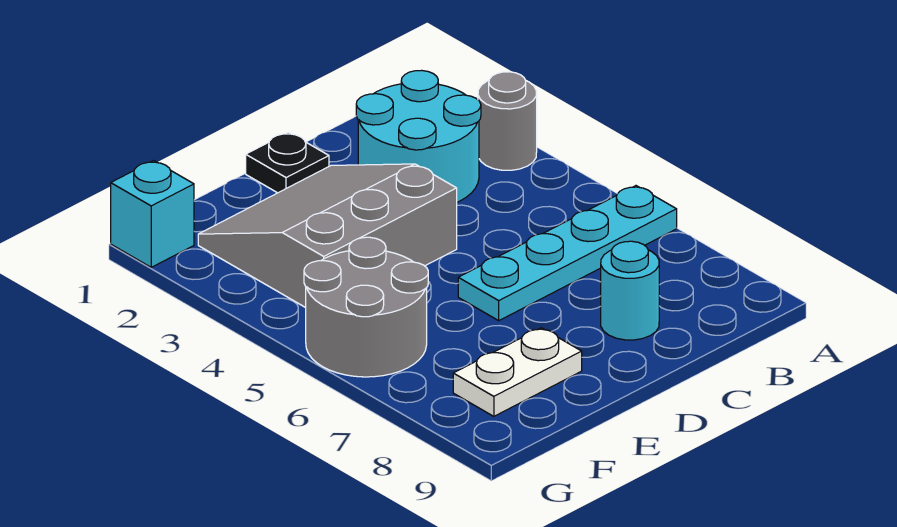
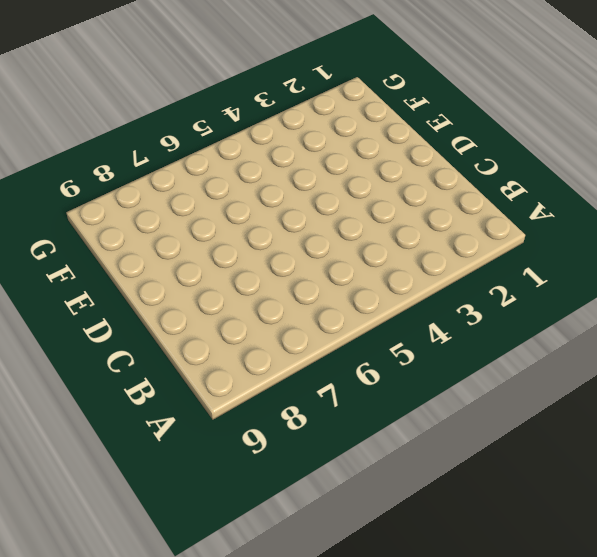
none -> grey 1x1 round brick [478,72,537,170]
none -> cyan 1x4 plate [458,186,677,321]

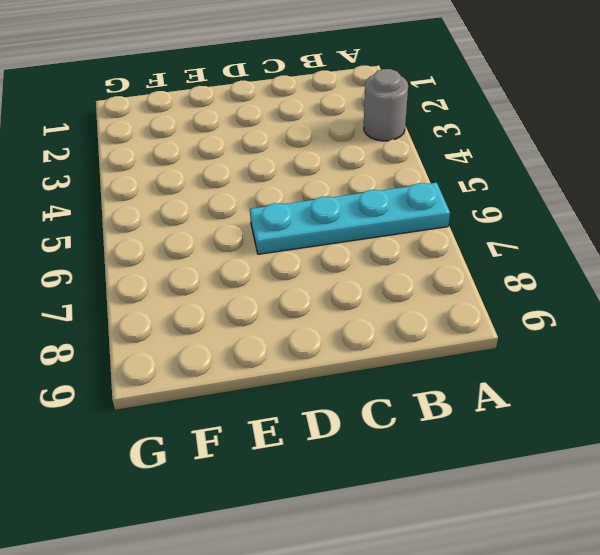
none -> cyan 2x2 round brick [356,70,481,202]
none -> cyan 1x1 round brick [601,241,659,340]

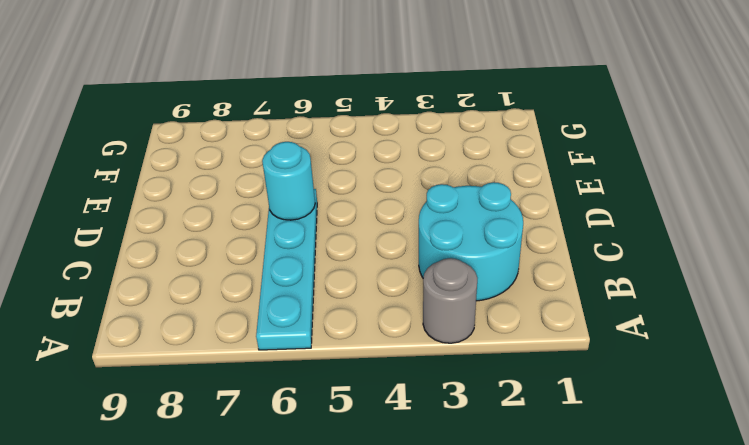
cyan 1x1 round brick [262,142,315,220] -> cyan 1x1 round brick moved to [601,241,659,340]
none -> black 1x1 plate [246,132,329,193]
none -> grey 3x3 slope [198,164,457,308]

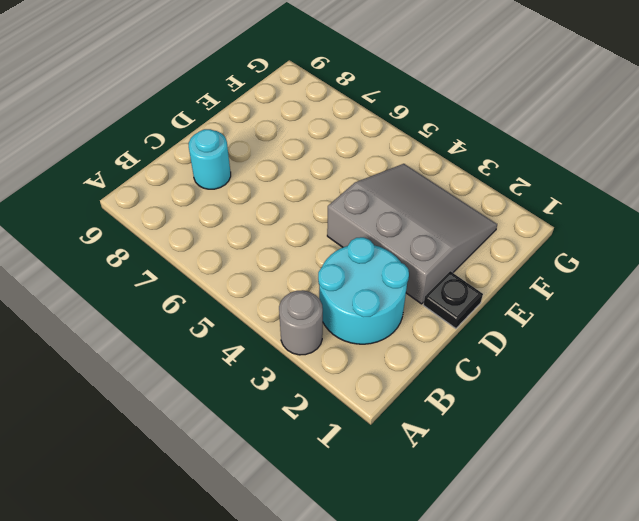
grey 3x3 slope [327,164,497,304] -> grey 3x3 slope turned to [198,164,457,308]
none -> cyan 1x4 plate [458,186,677,321]
none -> white 1x2 plate [453,328,582,416]

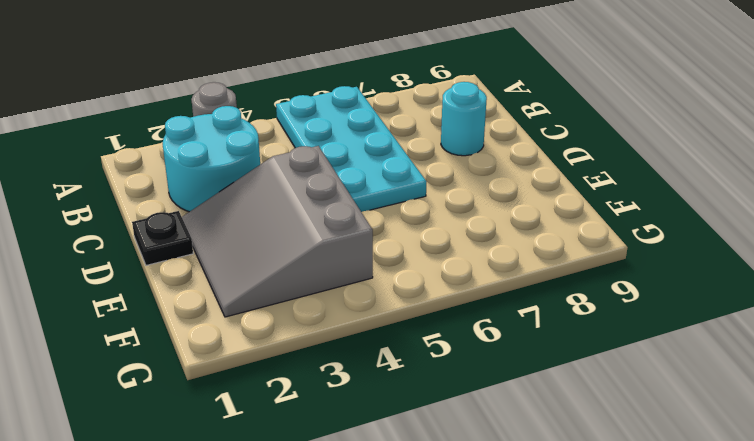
cyan 2x4 plate [276,86,427,212] -> cyan 1x4 plate [458,186,677,321]
none -> white 1x2 plate [453,328,582,416]
none -> grey 2x2 round brick [304,237,428,377]

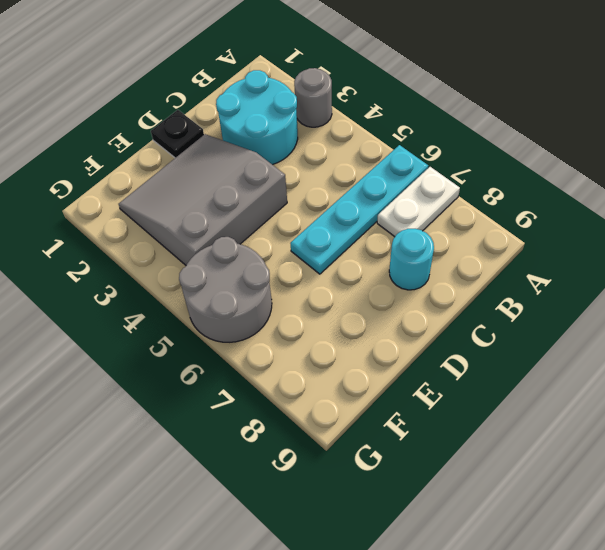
white 1x2 plate [377,167,460,237] -> white 1x2 plate moved to [453,328,582,416]
none -> cyan 1x1 brick [111,161,194,267]

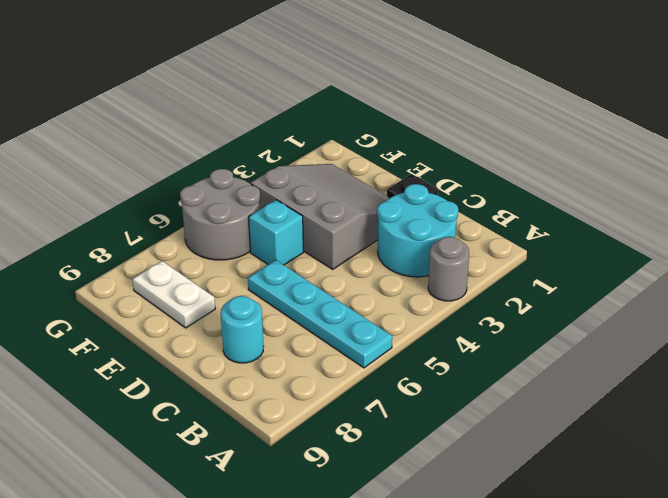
cyan 1x1 brick [249,200,303,265] -> cyan 1x1 brick moved to [111,161,194,267]

